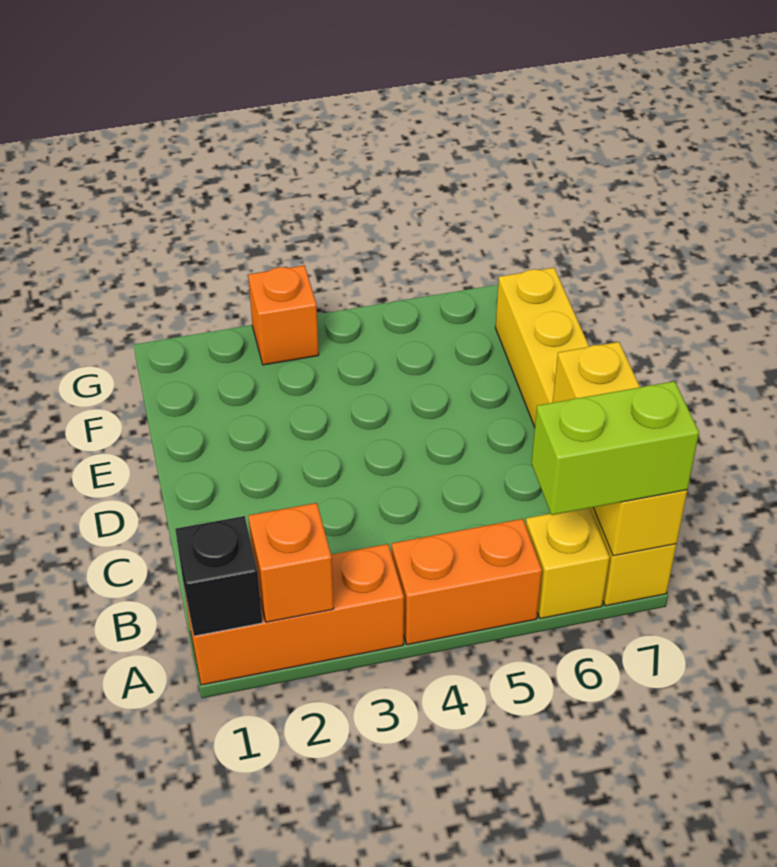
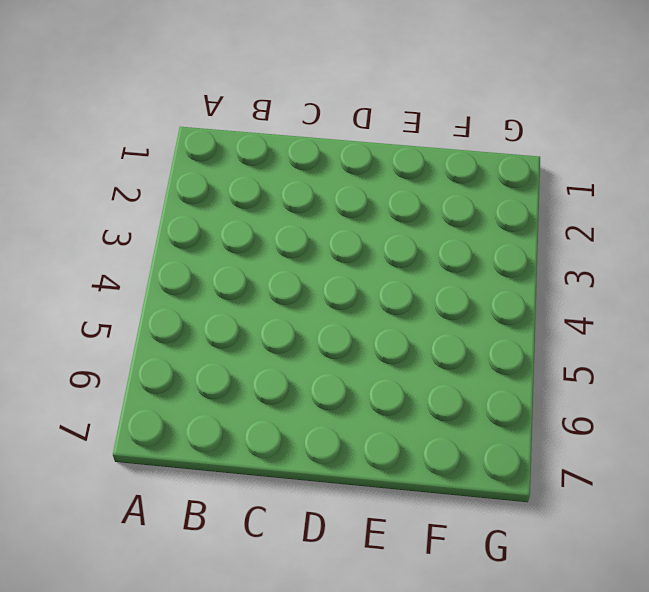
none -> orange 1x3 brick [184,544,404,685]
none -> orange 1x2 brick [392,519,542,645]

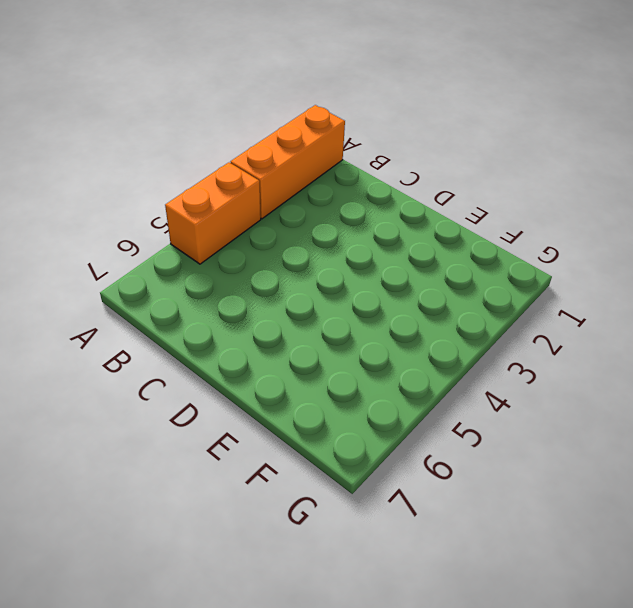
none -> yellow 1x1 brick [526,508,610,619]
none -> yellow 1x6 brick [496,268,676,606]

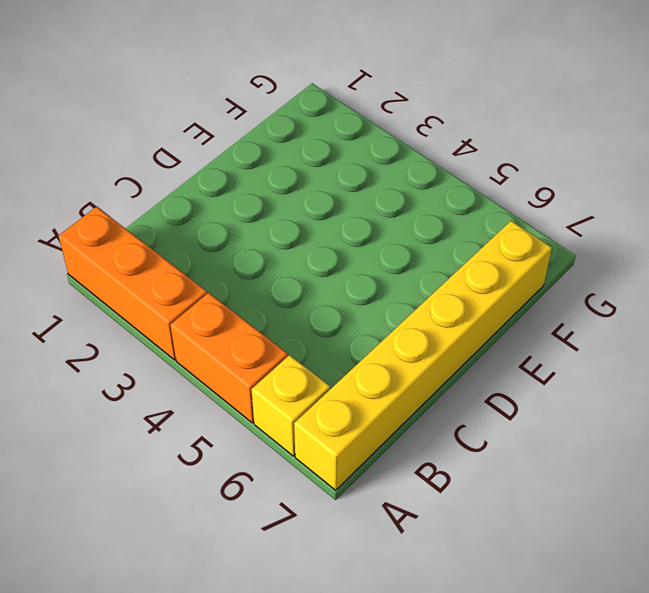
none -> orange 1x1 brick [248,265,319,365]
none -> black 1x1 brick [175,516,262,636]

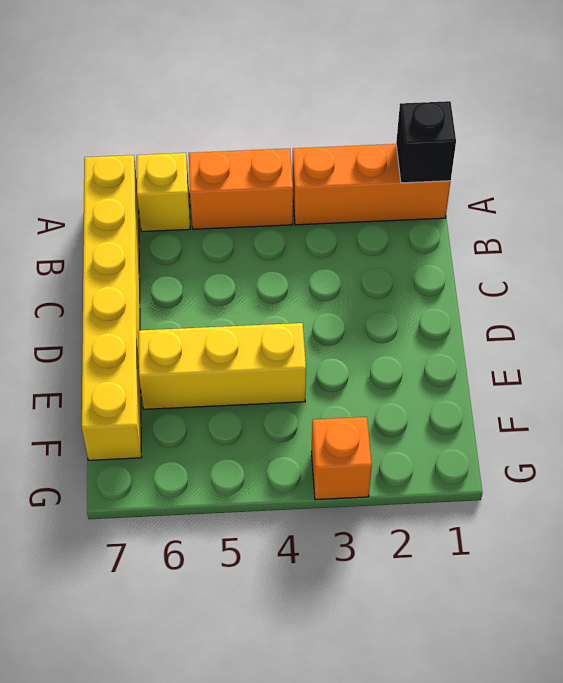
yellow 1x3 brick [138,323,306,409] -> yellow 1x3 brick turned to [553,342,687,556]
none -> orange 1x1 brick [248,503,334,622]
none -> lime 1x2 brick [531,381,699,515]

